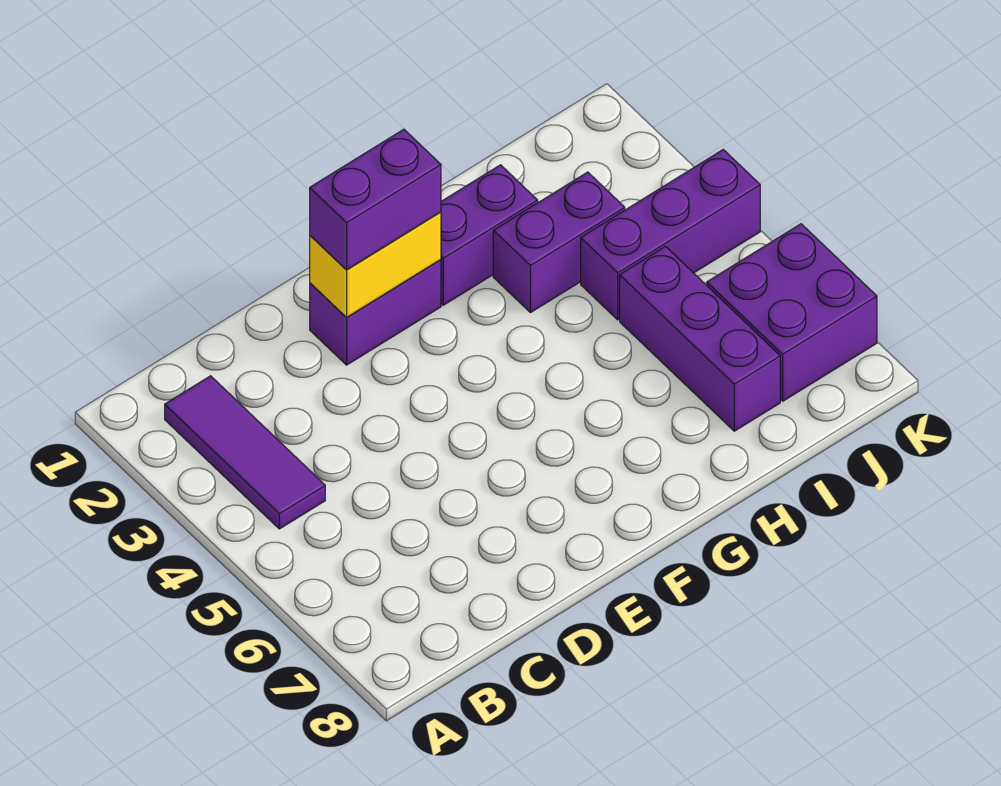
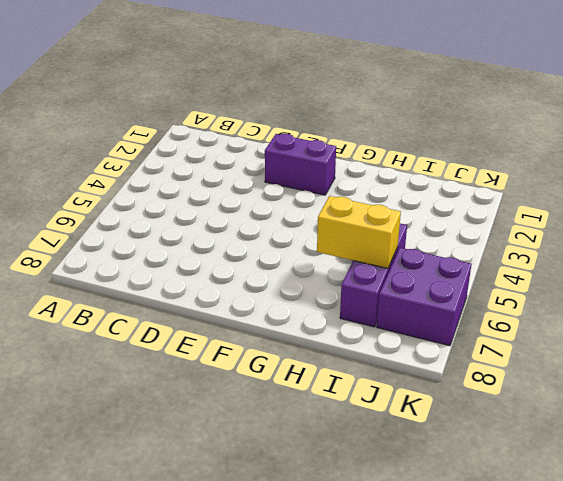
yellow 1x2 brick [317,196,401,268] -> yellow 1x2 brick moved to [310,212,441,318]
none -> purple 1x3 tile [165,376,325,529]
none -> purple 1x2 brick [441,165,538,305]

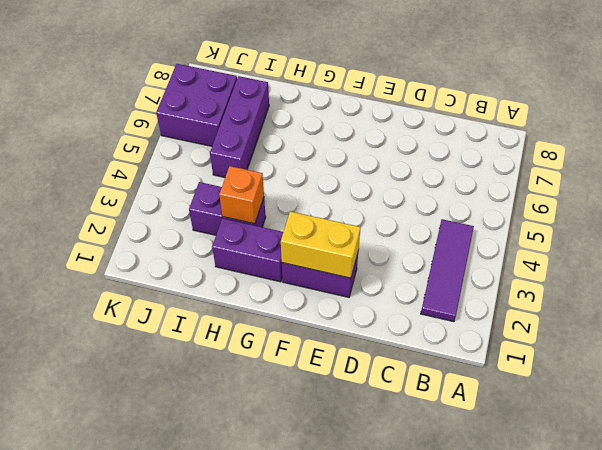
orange 1x1 brick [219,166,264,224] -> none
none -> purple 1x3 brick [581,150,760,320]
none -> purple 1x2 brick [310,129,441,270]

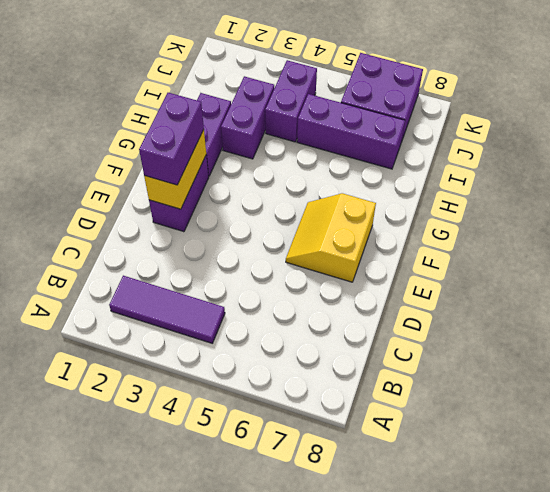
yellow 2x2 slope [286,193,376,282] -> none
purple 1x2 brick [265,60,317,142] -> purple 1x3 brick [581,150,760,320]

